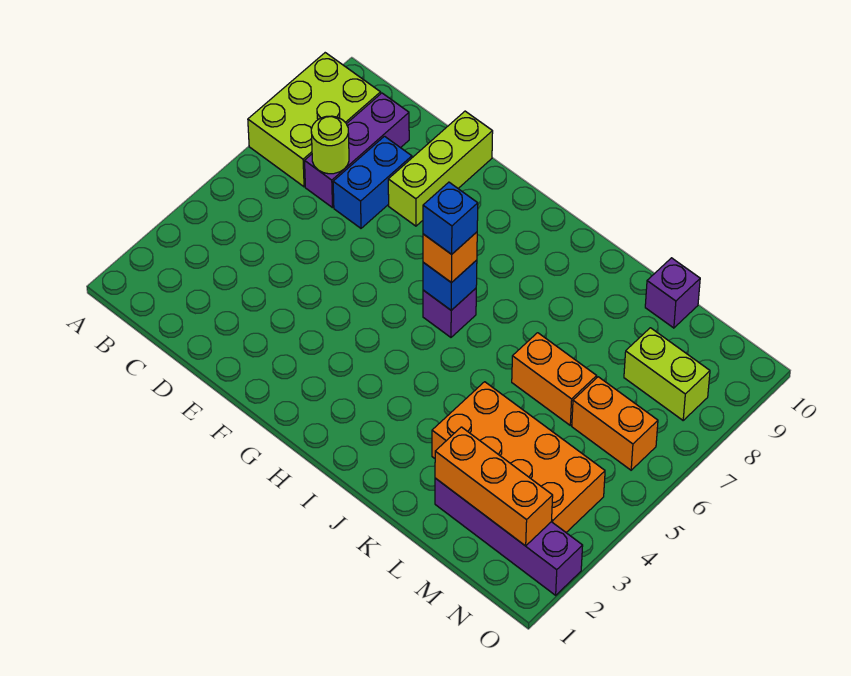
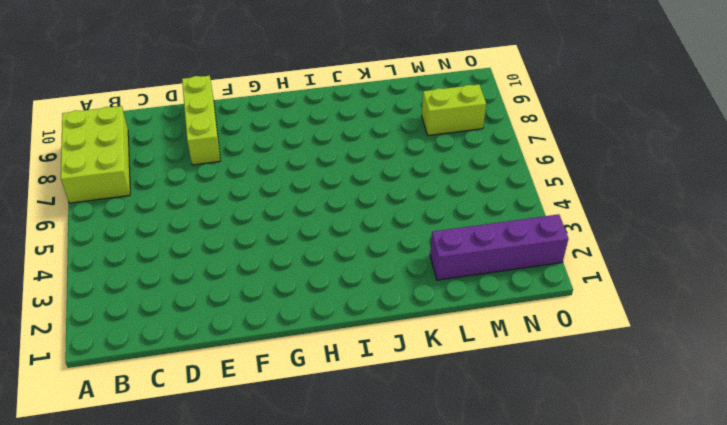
none -> purple 1x3 brick [305,93,409,208]
none -> blue 1x2 brick [333,136,412,228]
none -> purple 1x1 brick [423,288,476,337]

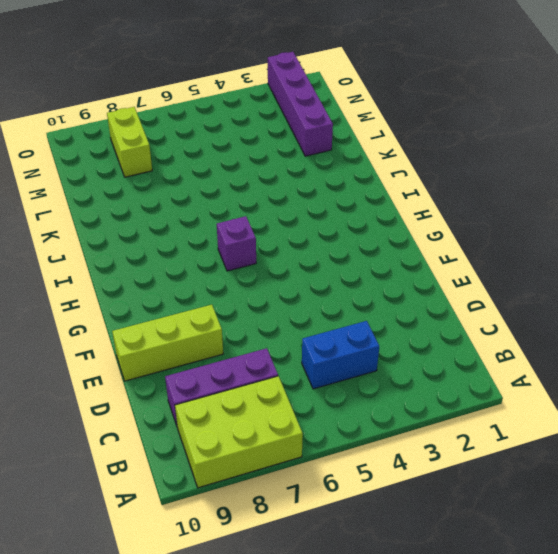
blue 1x2 brick [302,321,379,389] -> blue 1x2 brick moved to [333,136,412,228]
none -> orange 2x4 brick [432,382,605,532]
none -> orange 1x2 brick [512,333,597,425]
none -> purple 1x1 brick [645,258,700,328]

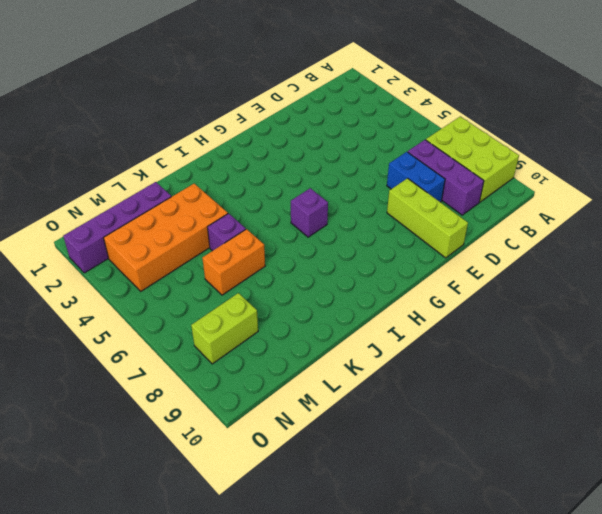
purple 1x1 brick [208,214,246,251] -> purple 1x1 brick moved to [645,258,700,328]
none -> orange 1x2 brick [572,377,658,470]
none -> lime 1x1 round brick [311,116,349,174]
none -> blue 1x1 brick [423,260,477,310]

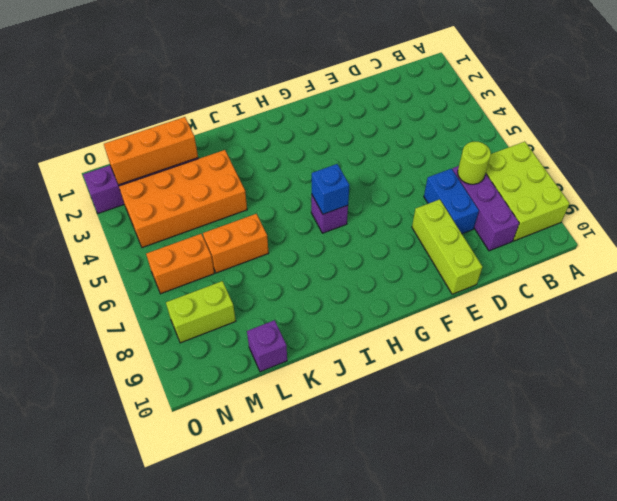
none -> orange 1x1 brick [423,232,477,283]
none -> blue 1x1 brick [423,182,478,254]

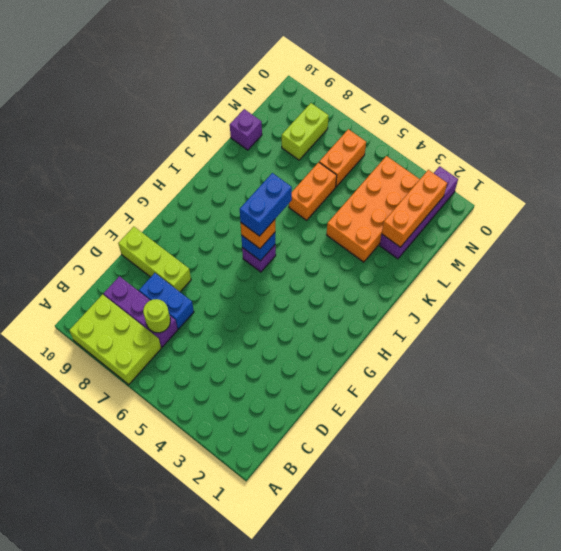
blue 1x2 brick [240,173,292,236] -> blue 1x1 brick [423,182,478,254]

